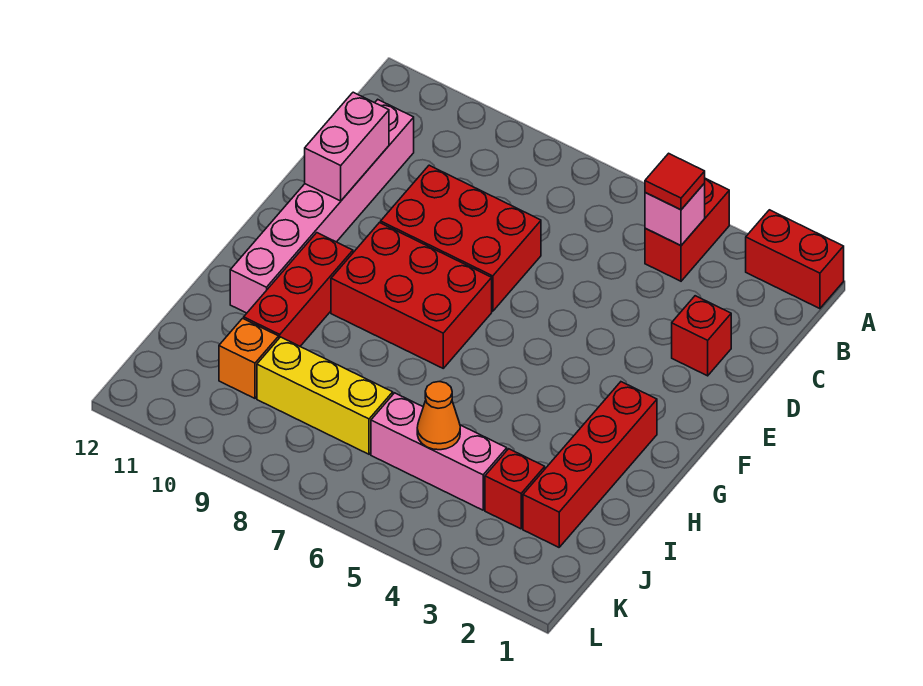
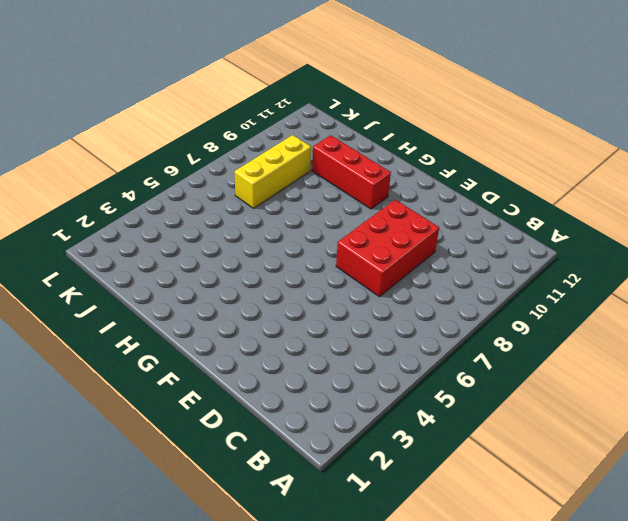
none -> red 1x2 brick [746,210,844,309]
none -> red 1x2 brick [645,178,729,281]
none -> pink 1x6 brick [230,100,414,313]

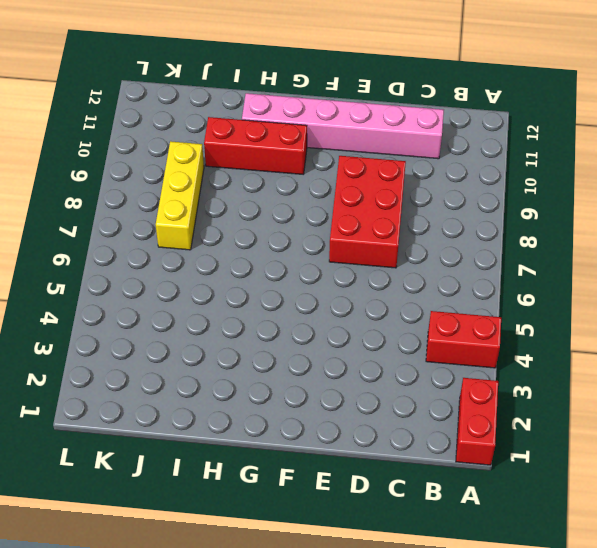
none -> red 1x1 brick [672,296,731,376]
none -> red 2x3 brick [331,223,492,368]
none -> red 1x4 brick [523,382,657,547]

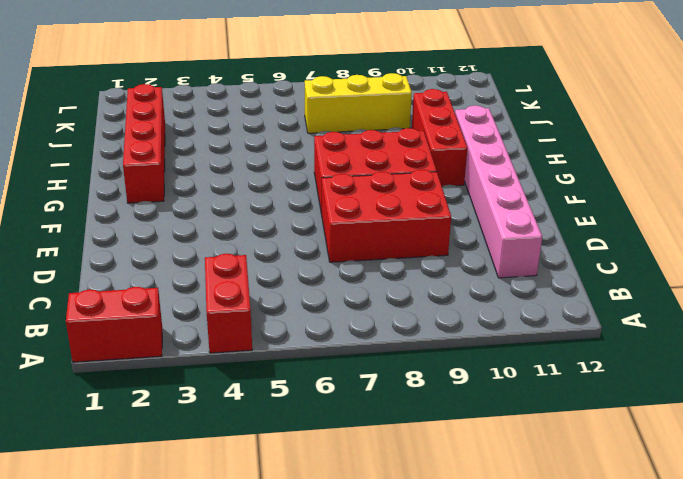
none -> red 1x1 brick [672,296,731,376]
none -> red 1x1 brick [485,449,545,529]
none -> pink 1x3 brick [371,393,507,510]

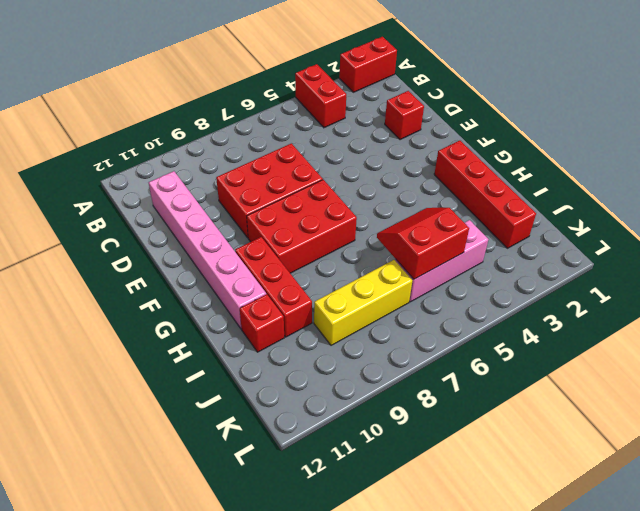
red 2x2 slope [377,208,469,279] -> orange 1x1 cone [417,381,460,450]
red 1x1 brick [240,294,284,352] -> red 1x1 brick moved to [485,449,545,529]
none -> orange 1x1 brick [219,318,279,398]
none -> pink 1x1 brick [645,183,705,246]
none -> pink 1x2 brick [305,92,389,201]

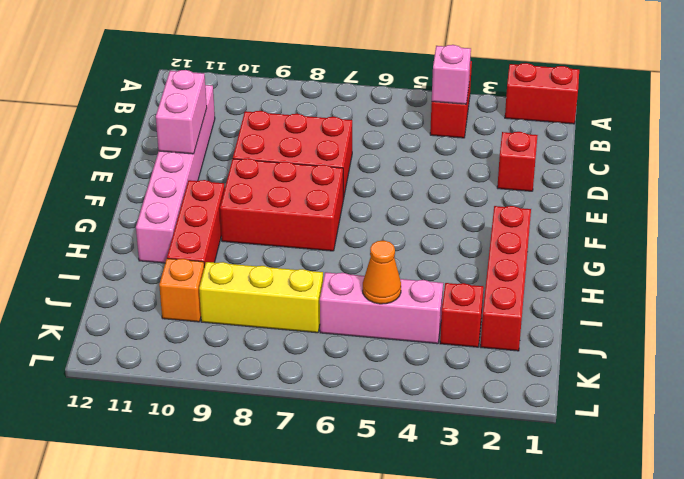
none -> red 1x1 tile [645,153,705,210]

